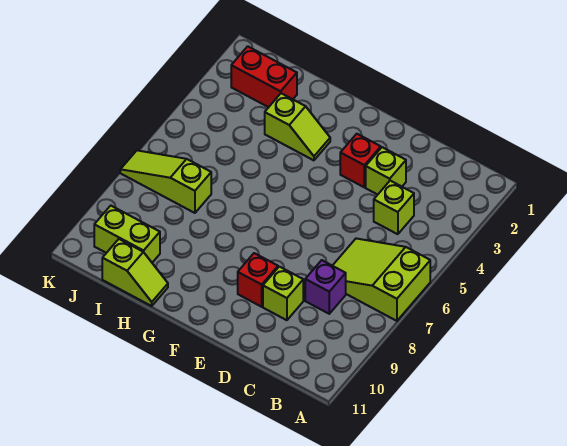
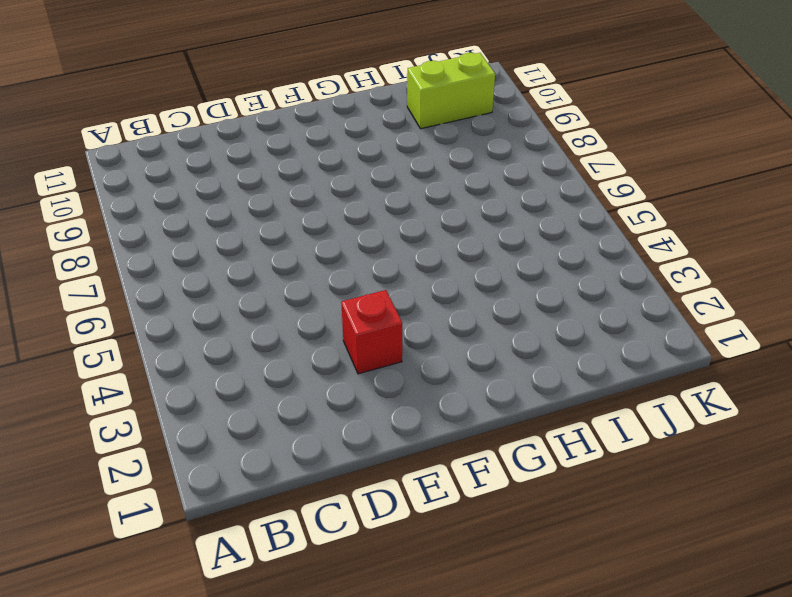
none -> lime 2x3 slope [333,238,430,321]
none -> lime 1x1 brick [374,181,414,234]
none -> purple 1x1 brick [305,260,346,314]

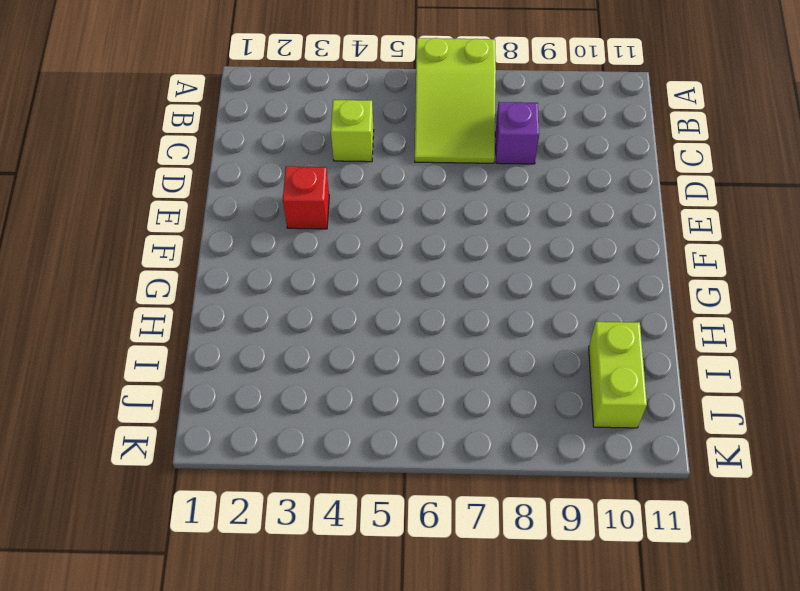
none -> lime 1x1 brick [366,147,406,195]
none -> lime 1x1 brick [263,267,303,320]
none -> red 1x1 brick [238,253,278,307]

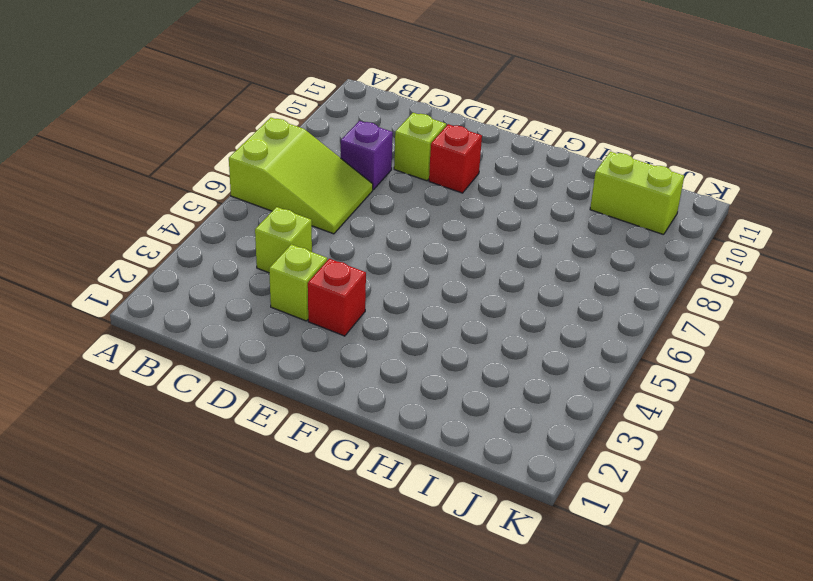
none -> lime 1x2 slope [265,93,330,160]
none -> lime 1x2 slope [102,239,168,306]
none -> red 1x2 brick [231,46,297,107]

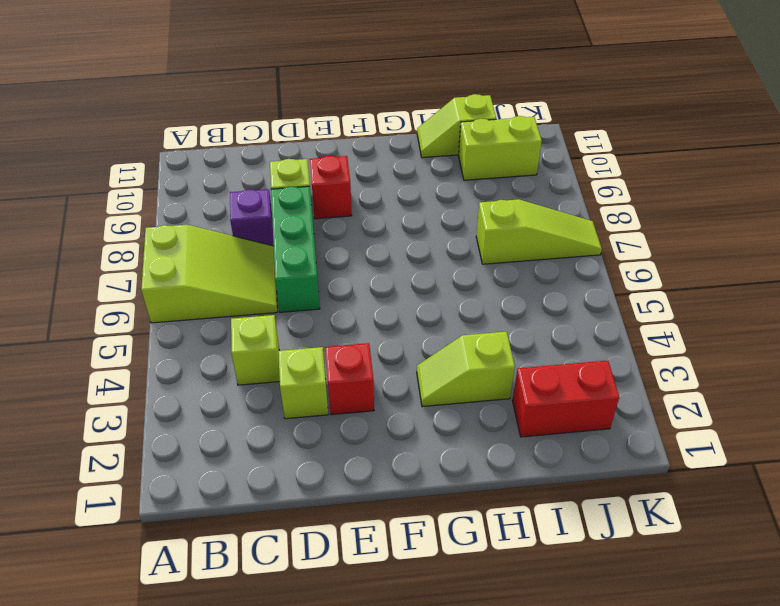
green 1x3 brick [271,186,320,312] -> none

